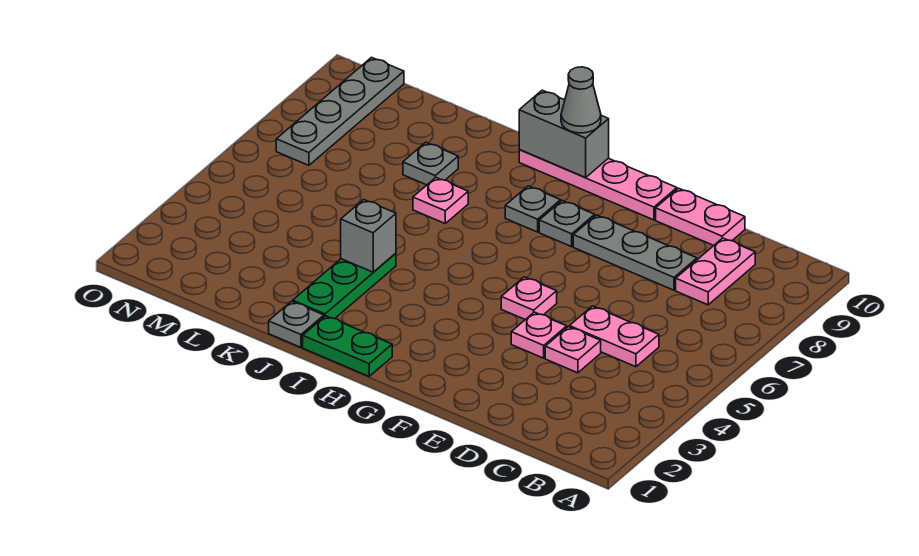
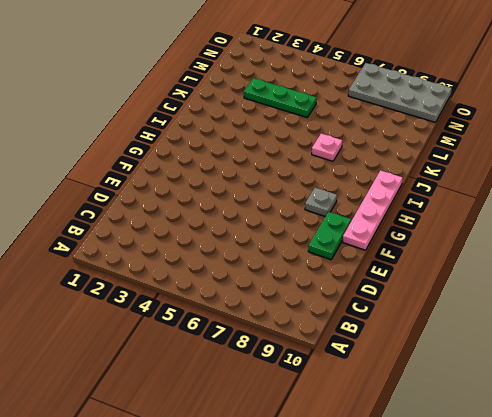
green 1x2 plate [308,212,351,260] -> green 1x2 plate moved to [303,316,392,376]
green 1x3 plate [244,78,316,117] -> green 1x3 plate moved to [293,253,396,319]
grey 2x4 plate [348,63,452,122] -> grey 1x4 plate [276,57,404,165]
none -> pink 1x2 plate [569,306,659,367]
none -> pink 1x2 plate [676,238,755,305]
none -> pink 1x1 plate [545,327,601,373]

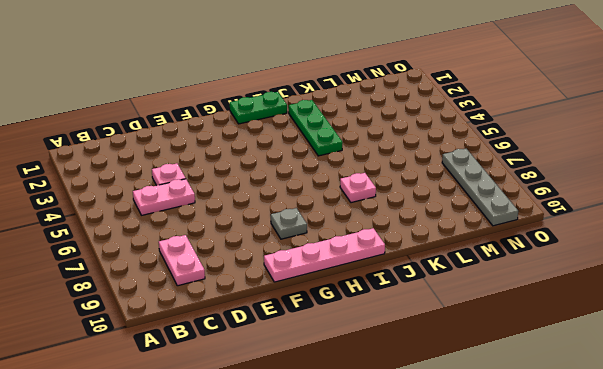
none -> grey 1x3 plate [573,215,697,290]
none -> pink 1x2 plate [656,188,745,245]
none -> pink 1x1 plate [511,312,567,358]

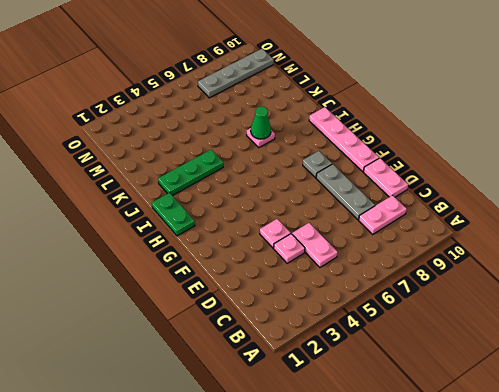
green 1x1 cone [251,107,271,139] -> none
none -> pink 1x1 plate [501,277,557,320]
none -> grey 1x1 plate [505,186,561,232]
none -> grey 1x1 plate [269,301,324,347]

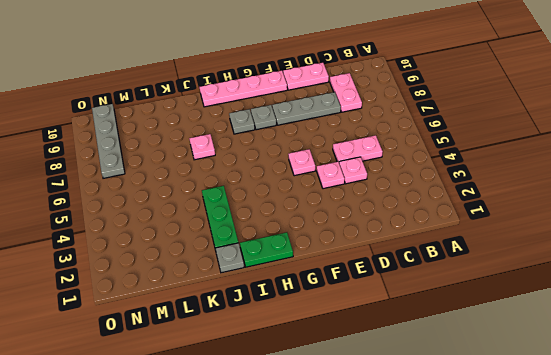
none -> grey 1x1 plate [403,142,458,185]
none -> grey 1x2 brick [519,90,609,177]
none -> grey 1x1 brick [341,200,396,272]

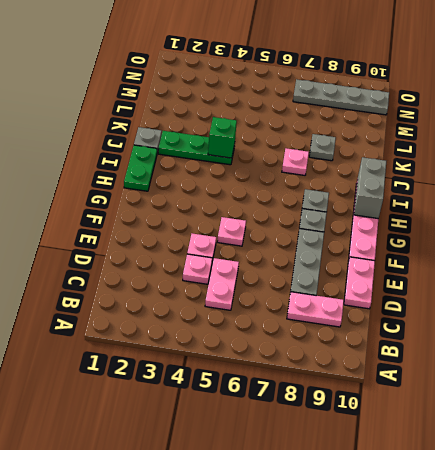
green 1x1 brick [208,117,237,158] -> grey 1x1 brick [341,200,396,272]
none -> grey 1x1 cone [561,67,601,133]

